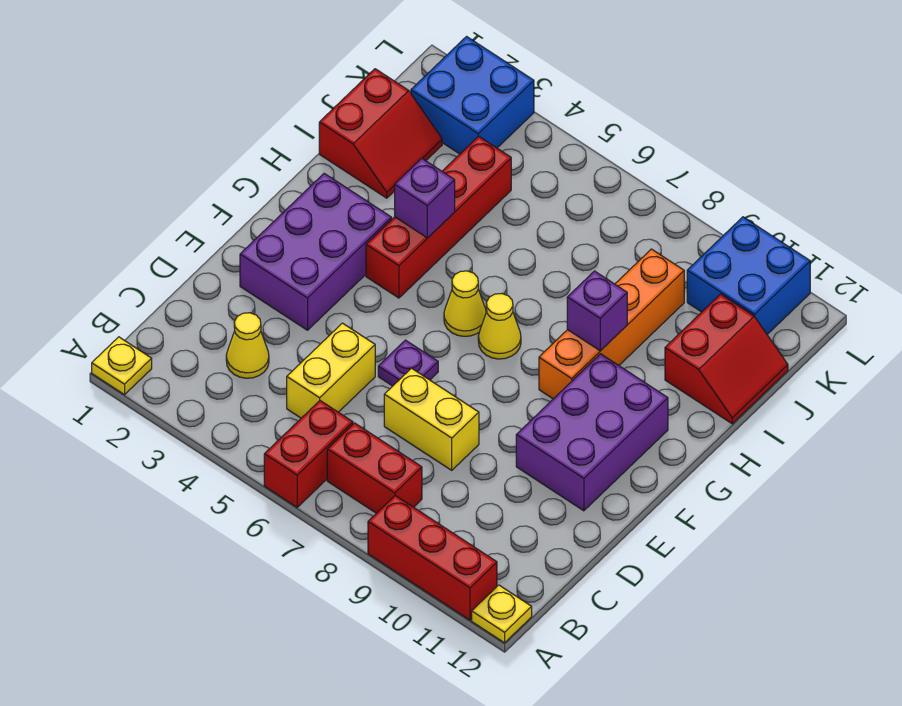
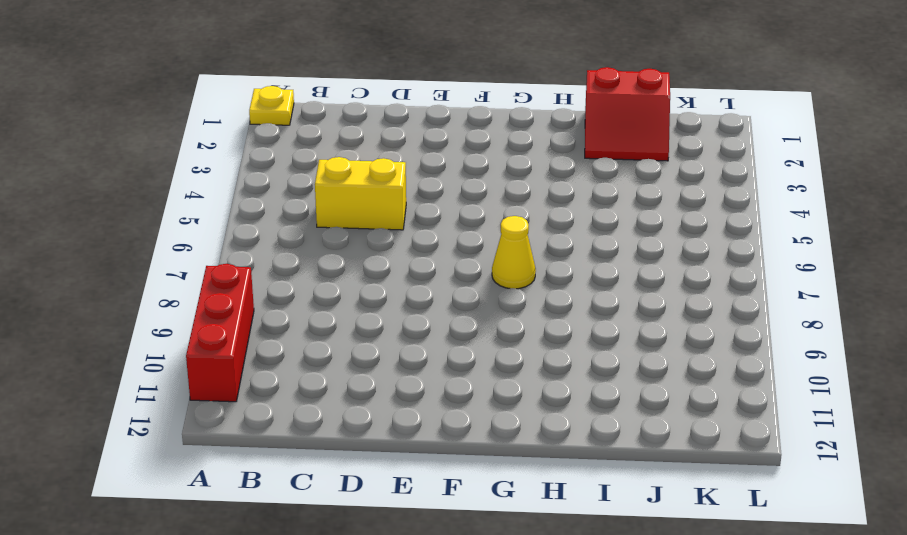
none -> red 1x2 brick [264,401,353,507]
none -> yellow 1x1 plate [472,585,532,643]
none -> red 1x2 brick [327,423,422,513]

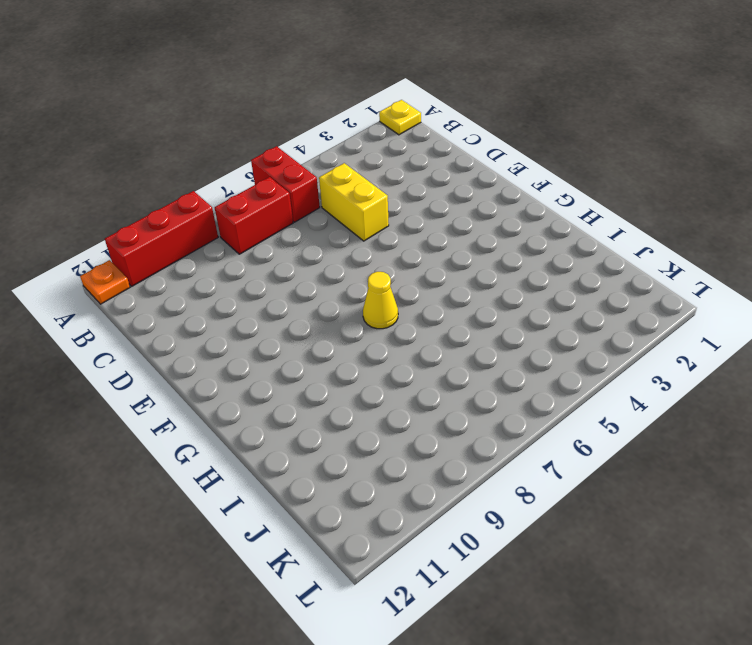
orange 1x1 plate [80,260,130,304] -> yellow 1x1 plate [472,585,532,643]
none -> yellow 1x1 cone [226,313,269,378]
none -> yellow 1x2 brick [384,368,479,470]
none -> purple 2x3 brick [240,173,392,330]

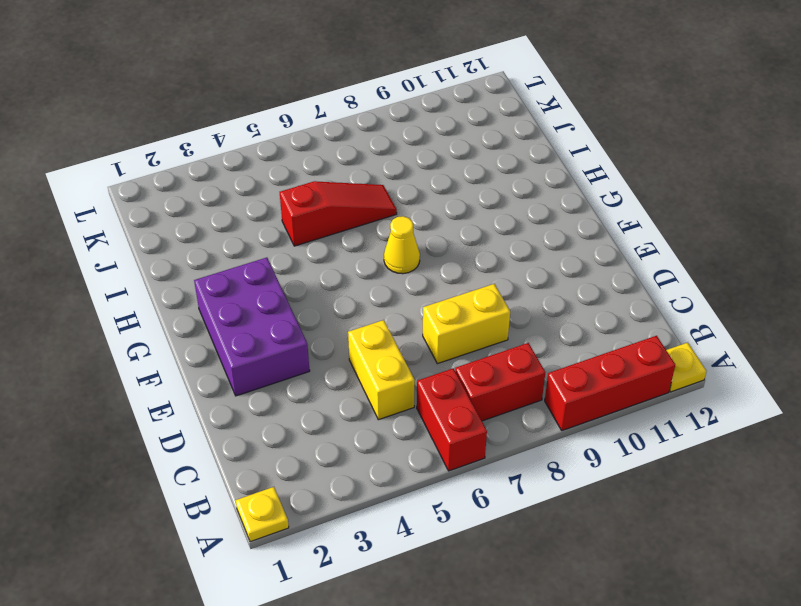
red 1x3 slope [280,181,397,246] -> none
none -> yellow 1x1 cone [226,313,269,378]
none -> purple 1x1 plate [378,340,438,386]
none -> purple 2x3 brick [516,354,668,511]

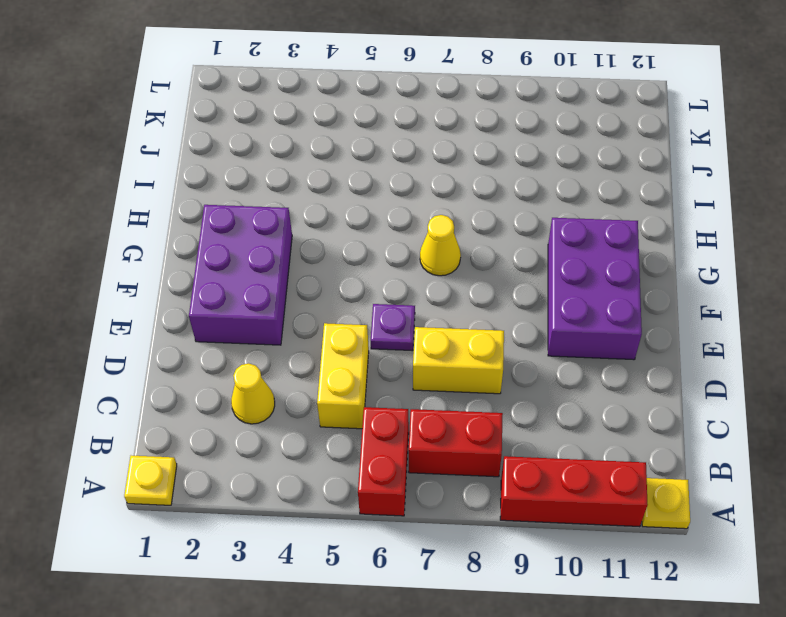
none -> red 1x4 brick [366,136,511,298]
none -> yellow 1x1 cone [444,271,486,336]
none -> orange 1x4 brick [539,249,684,399]

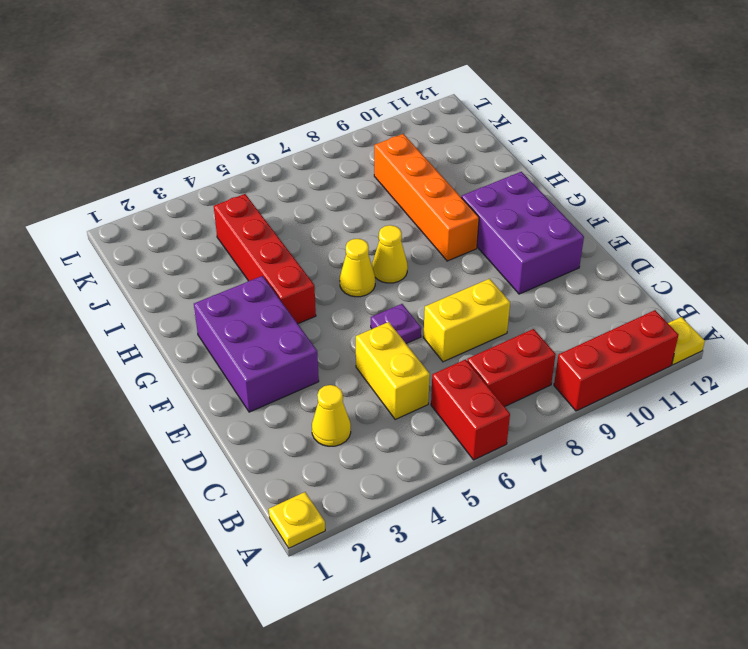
none -> red 2x2 slope [319,69,442,198]
none -> red 2x2 slope [665,294,788,424]
none -> blue 2x2 brick [411,37,534,154]

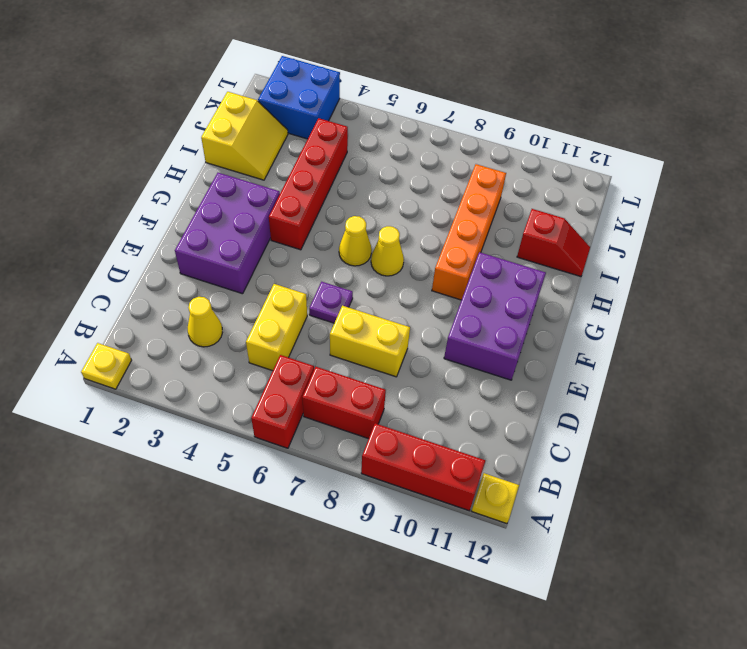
yellow 2x2 slope [201,92,288,180] -> red 2x2 slope [319,69,442,198]
red 1x2 slope [517,209,590,277] -> red 2x2 slope [665,294,788,424]
none -> blue 2x2 brick [687,217,810,334]
none -> purple 1x1 brick [395,158,455,238]
none -> purple 1x1 brick [567,271,627,351]

